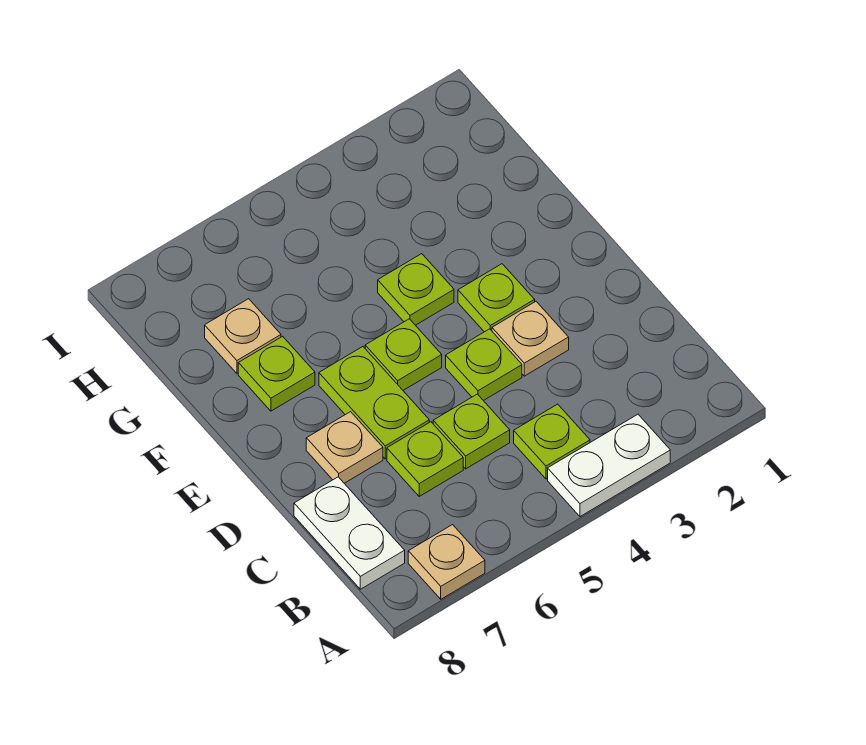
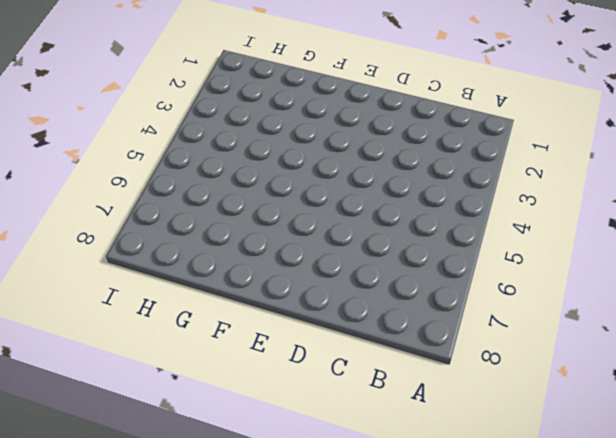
none -> white 1x2 plate [548,414,670,517]
none -> tan 1x1 plate [408,525,485,599]
none -> lime 1x1 plate [514,404,590,479]

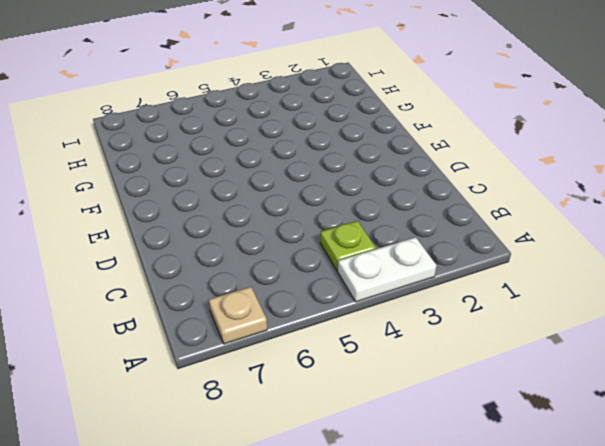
none -> white 1x2 plate [294,477,405,589]
none -> lime 1x1 plate [433,394,510,469]
none -> lime 1x1 plate [387,422,463,496]

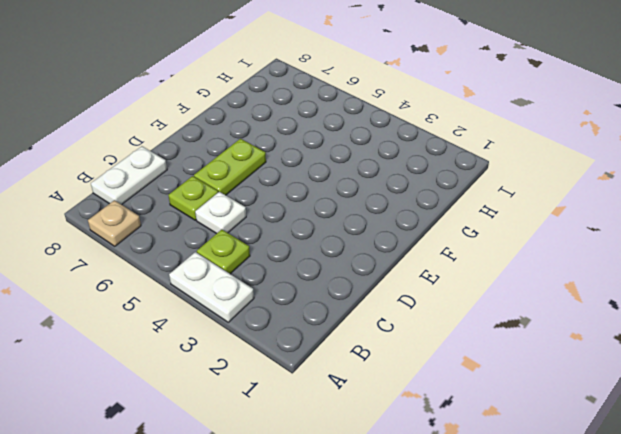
white 1x1 plate [195,192,246,234] -> lime 1x1 plate [433,394,510,469]
none -> tan 1x1 plate [492,302,569,376]
none -> lime 1x1 plate [446,329,522,401]
none -> tan 1x1 plate [306,412,383,483]

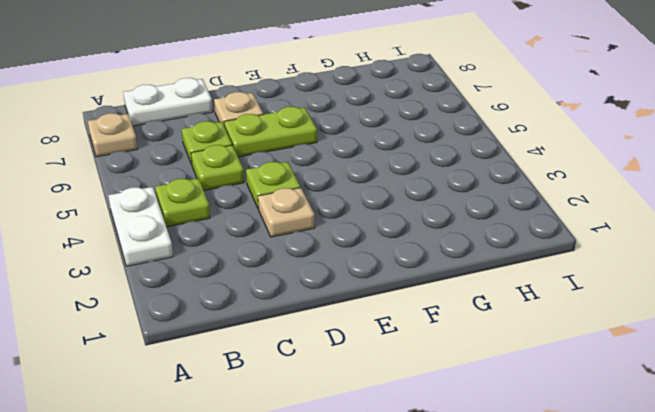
none -> lime 1x1 plate [458,264,535,332]
none -> lime 1x1 plate [365,319,442,390]
none -> lime 1x1 plate [378,254,454,325]

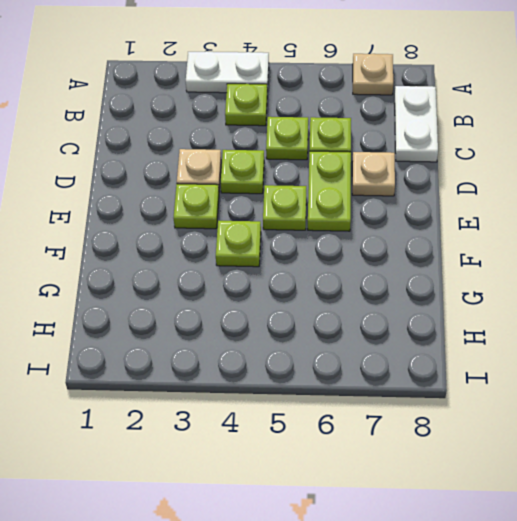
none -> lime 1x1 plate [238,336,315,411]
none -> tan 1x1 plate [205,299,281,373]

